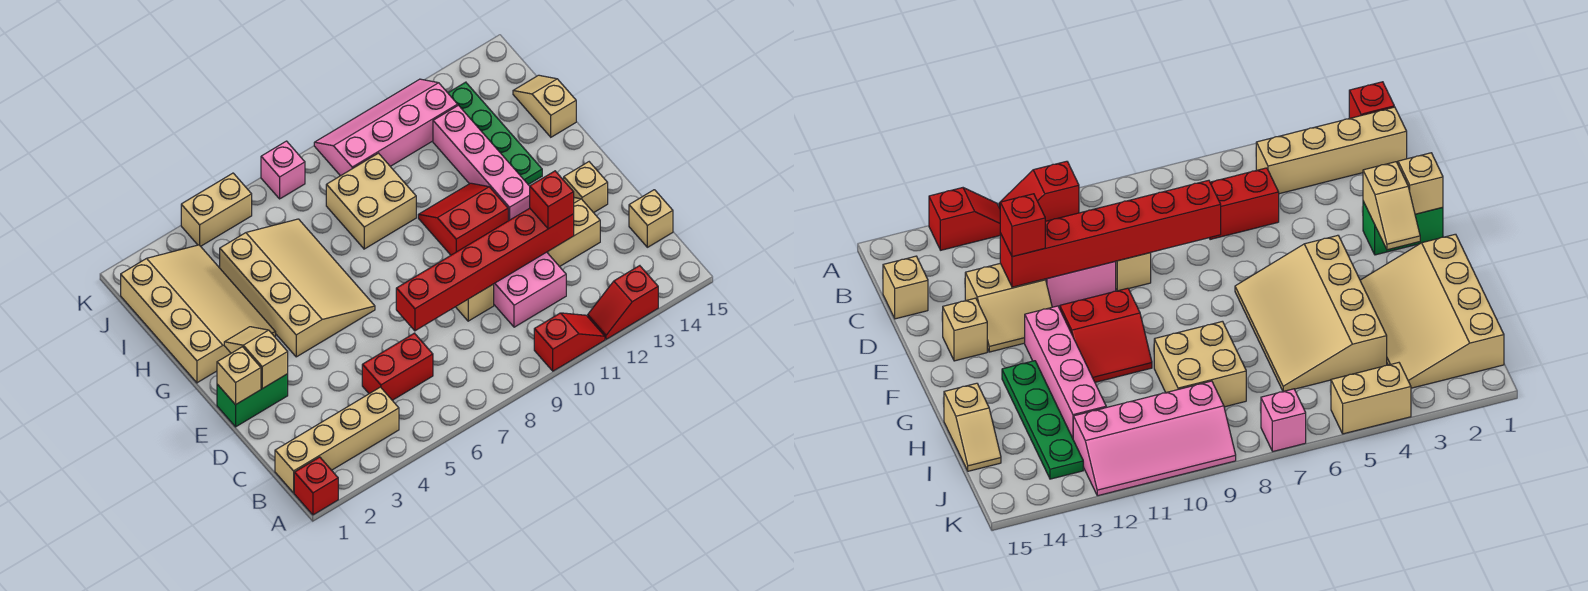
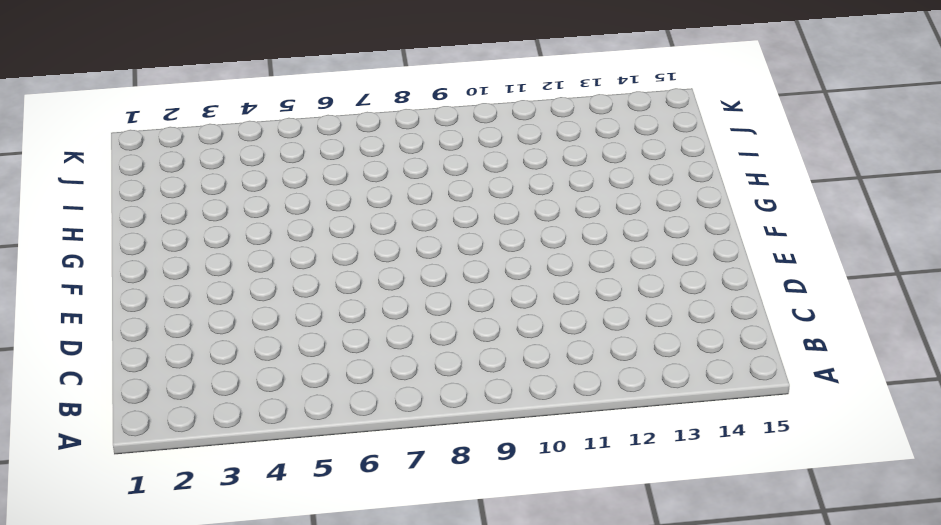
none -> red 1x1 brick [294,457,338,515]
none -> red 1x2 slope [534,313,605,371]
none -> red 1x2 slope [588,266,658,339]

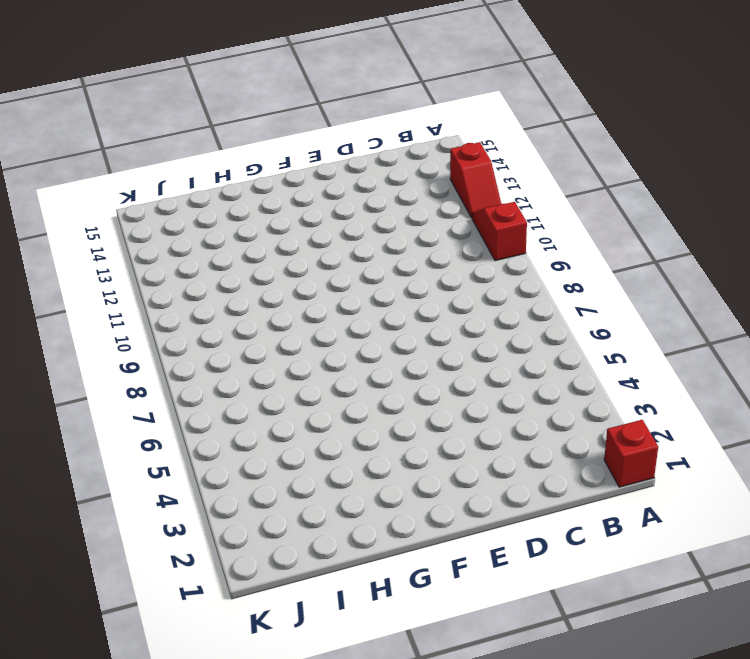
none -> tan 1x4 brick [275,387,399,493]
none -> red 1x2 brick [362,333,433,400]
none -> pink 2x2 brick [494,252,566,327]

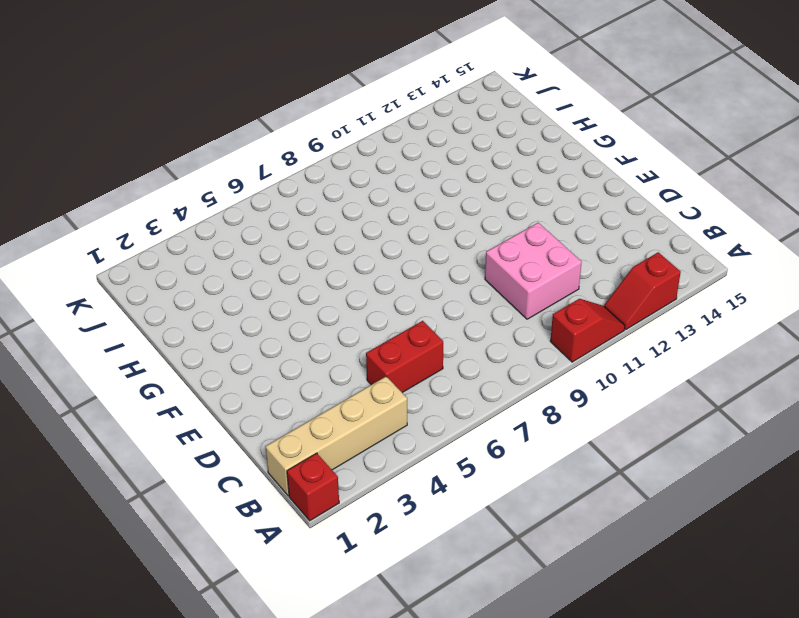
none -> tan 1x1 brick [629,190,673,247]
none -> tan 1x1 brick [456,284,494,321]
none -> tan 2x2 slope [547,198,600,267]

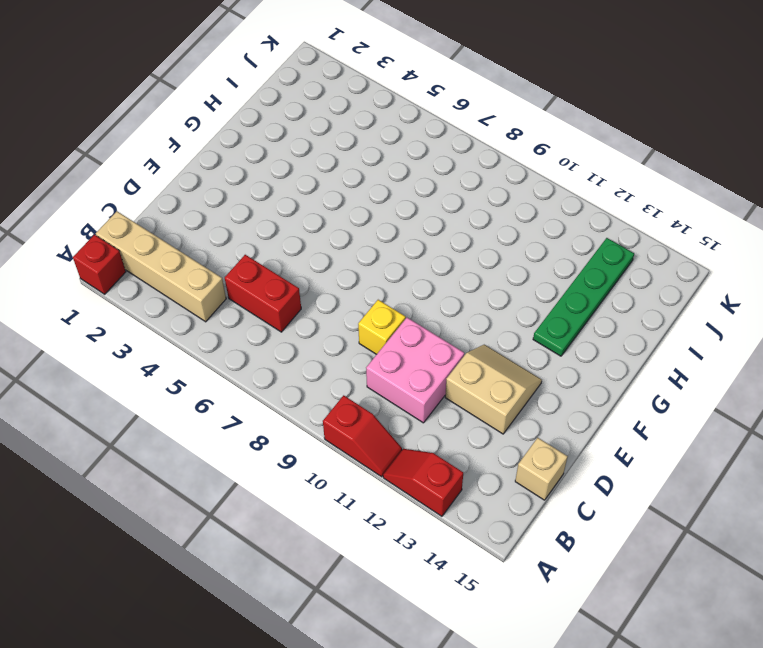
yellow 1x1 brick [358,300,406,354] -> tan 1x1 brick [456,284,494,321]
none -> green 1x2 brick [217,374,288,427]
none -> tan 1x1 brick [564,162,608,213]
none -> tan 3x4 slope [220,219,375,357]

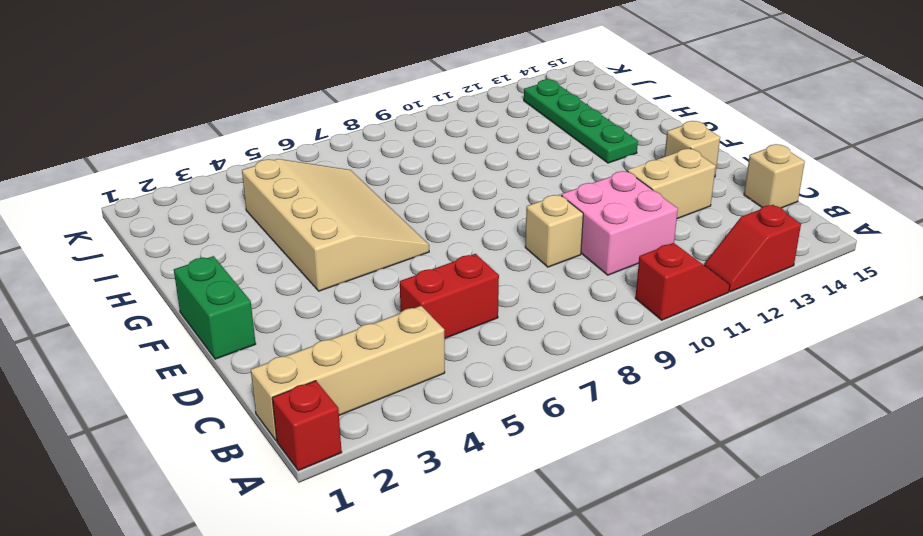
green 1x2 brick [174,256,256,359] -> green 1x2 brick turned to [217,374,288,427]
none -> red 2x2 slope [418,183,508,255]
none -> pink 1x4 brick [433,105,530,221]
none -> tan 3x4 slope [121,245,276,383]

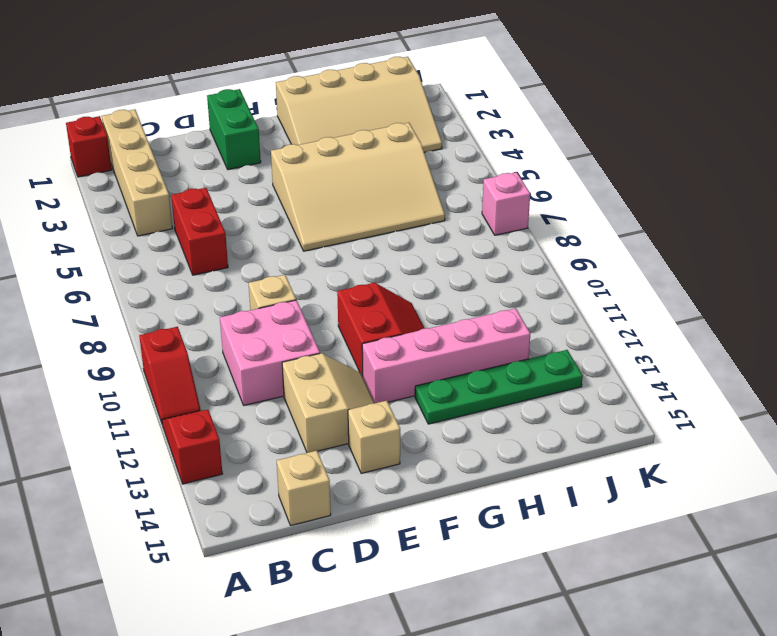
none -> tan 2x2 brick [326,153,416,249]
none -> tan 1x2 slope [513,75,576,137]
none -> pink 2x4 slope [314,79,458,176]

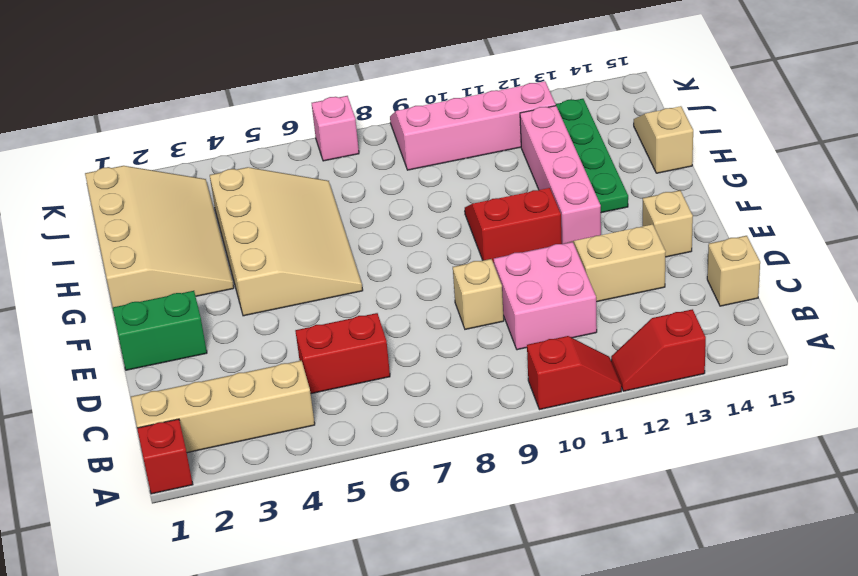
none -> tan 2x2 brick [326,153,416,249]
none -> tan 1x2 brick [181,173,252,246]
none -> red 1x6 brick [396,208,574,331]

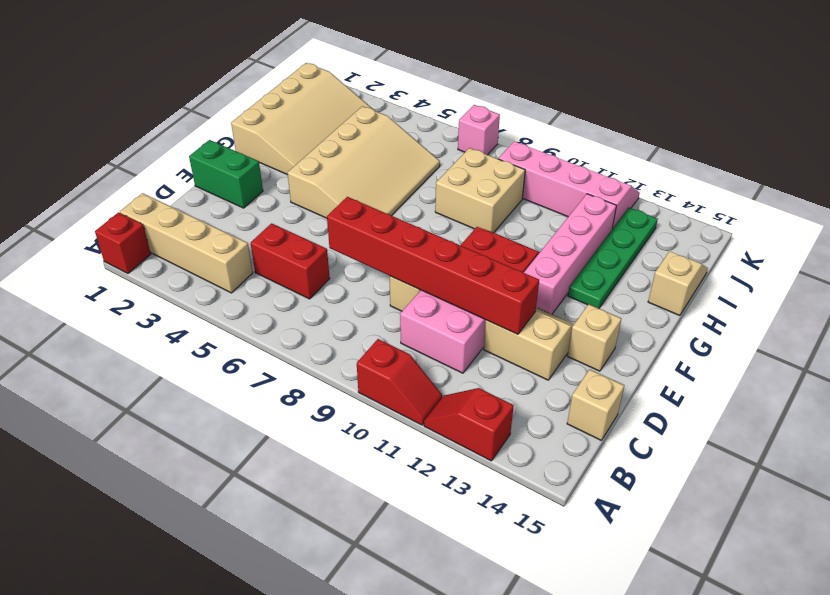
none -> tan 1x2 brick [181,173,252,246]
none -> tan 1x1 brick [217,347,261,405]
none -> tan 1x2 slope [224,327,288,389]

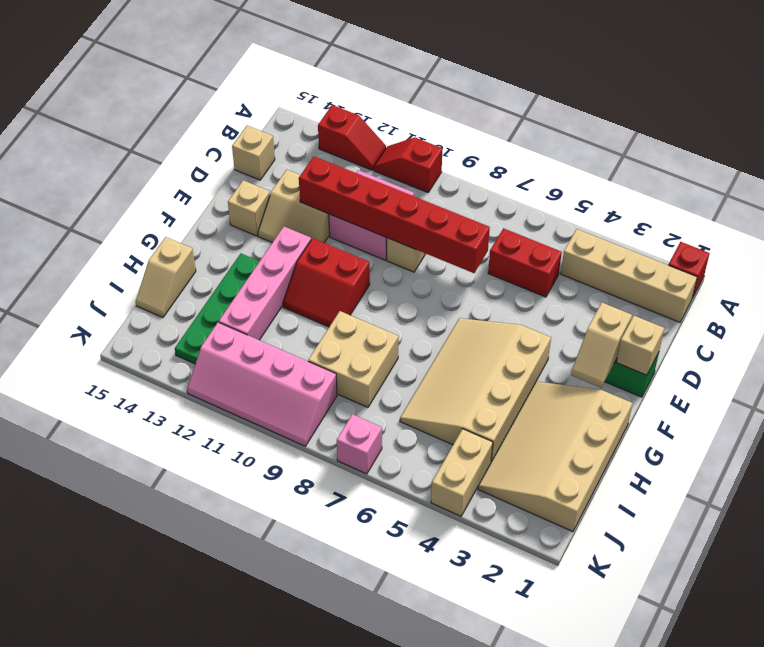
tan 1x2 brick [431,429,493,516] -> tan 1x2 brick turned to [181,173,252,246]
none -> red 1x1 brick [530,171,574,229]

